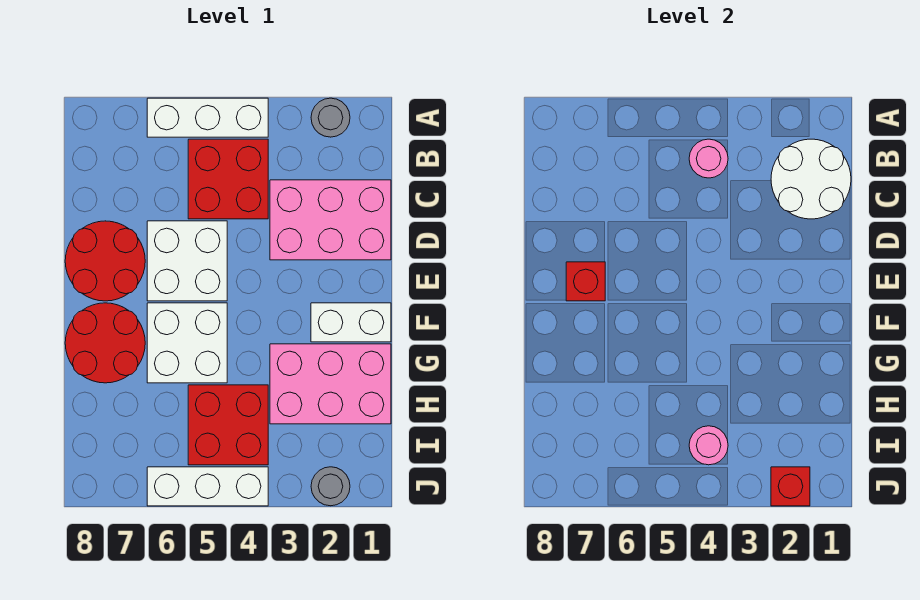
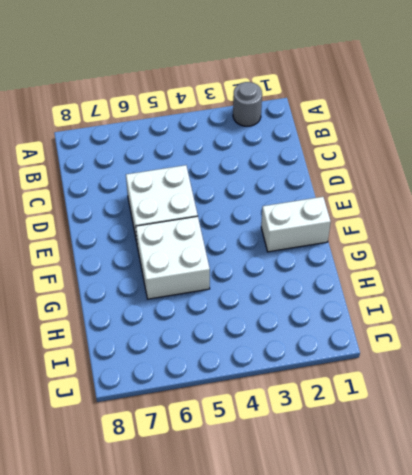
none -> white 1x3 brick [147,98,268,137]
none -> red 2x2 brick [188,139,268,219]
none -> pink 2x3 brick [270,180,391,260]

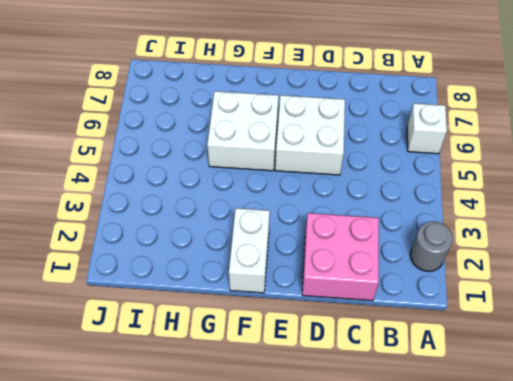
white 1x1 brick [407,103,447,154] -> white 1x3 brick [147,98,268,137]
pink 2x2 brick [302,213,379,301] -> pink 2x3 brick [270,180,391,260]
none -> red 2x2 brick [188,139,268,219]
none -> red 2x2 round brick [65,221,145,301]
none -> red 2x2 round brick [65,303,145,383]

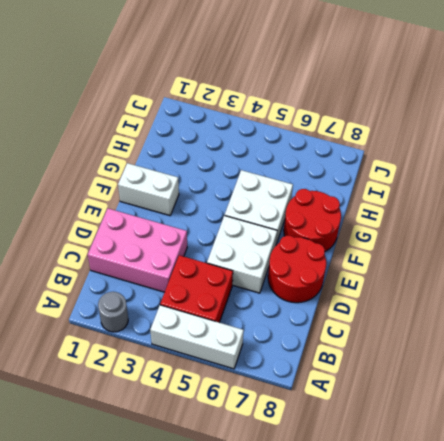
none -> pink 2x3 brick [270,344,391,424]
none -> red 2x2 brick [188,385,268,465]
none -> grey 1x1 round brick [311,467,350,506]

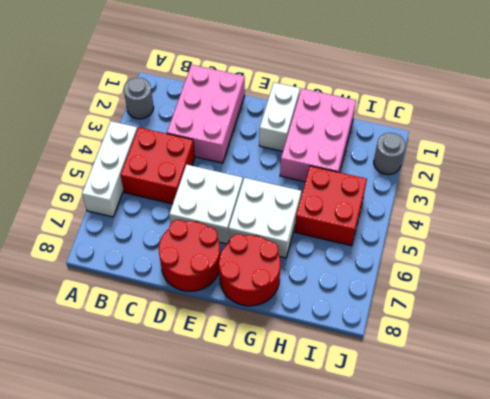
none -> white 1x3 brick [147,467,268,506]
none -> white 2x2 round brick [771,139,851,219]
none -> pink 1x1 round brick [689,139,728,178]

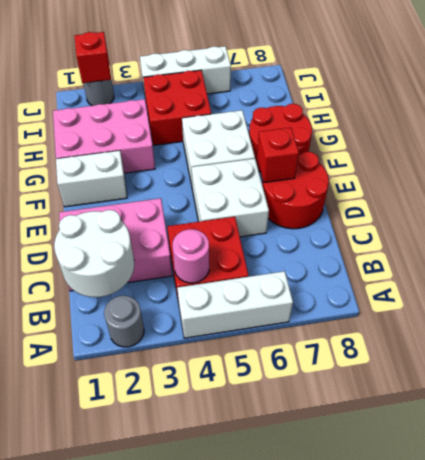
none -> pink 1x1 round brick [689,426,728,465]

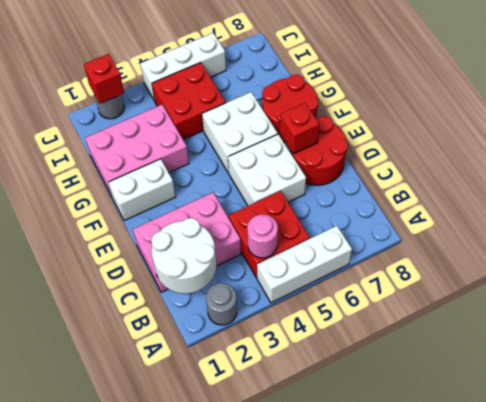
none -> pink 1x1 round brick [689,426,728,465]

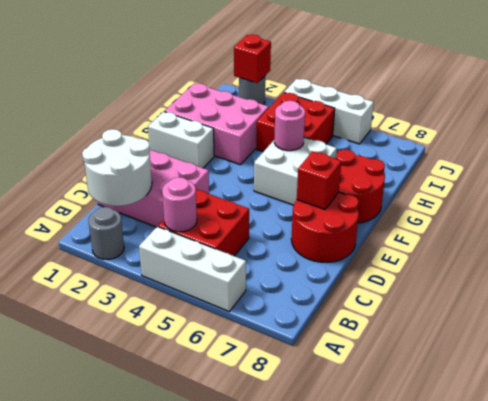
pink 1x1 round brick [274,101,305,151] -> pink 1x1 round brick moved to [689,426,728,465]
none -> white 2x2 brick [147,221,227,301]

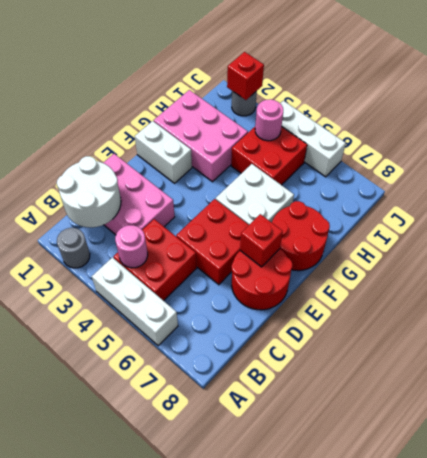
red 2x2 brick [176,199,249,285] -> white 2x2 brick [147,221,227,301]

